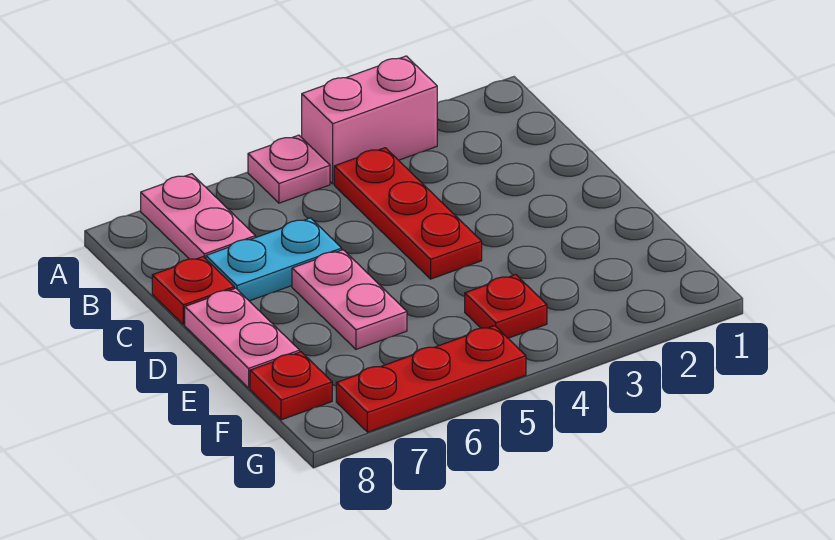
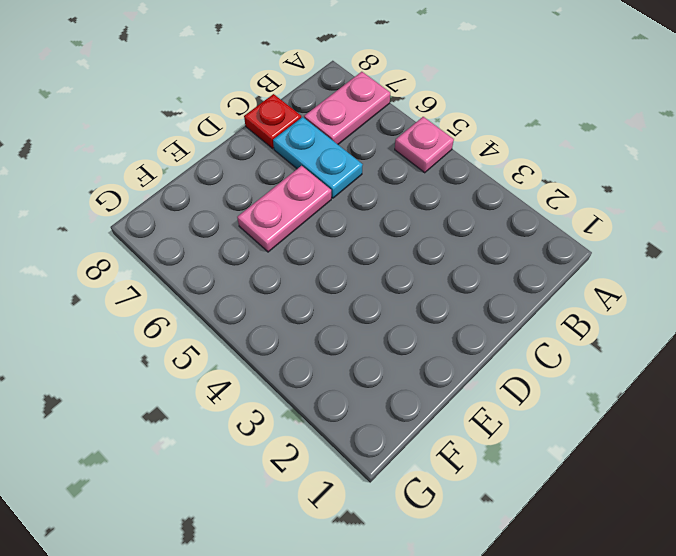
none -> pink 1x2 brick [302,56,437,184]
none -> red 1x3 plate [334,148,482,279]

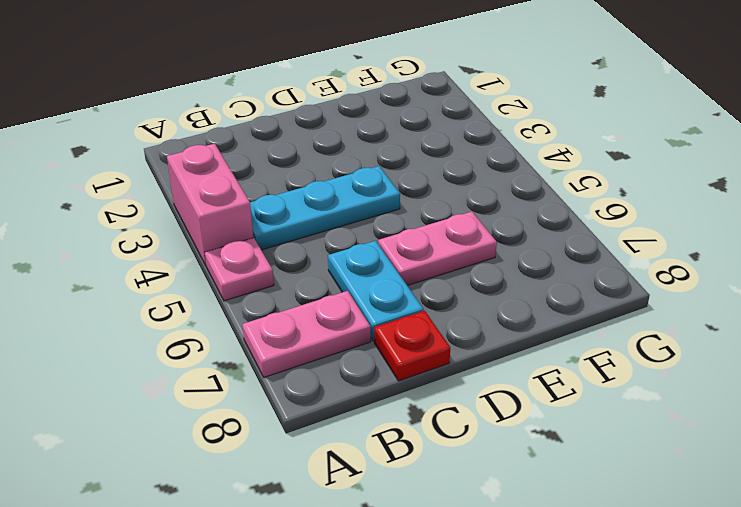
cyan 1x3 plate [250,166,400,250] -> red 1x3 plate [334,148,482,279]
none -> pink 1x2 plate [185,288,300,388]
none -> red 1x1 plate [465,275,547,338]

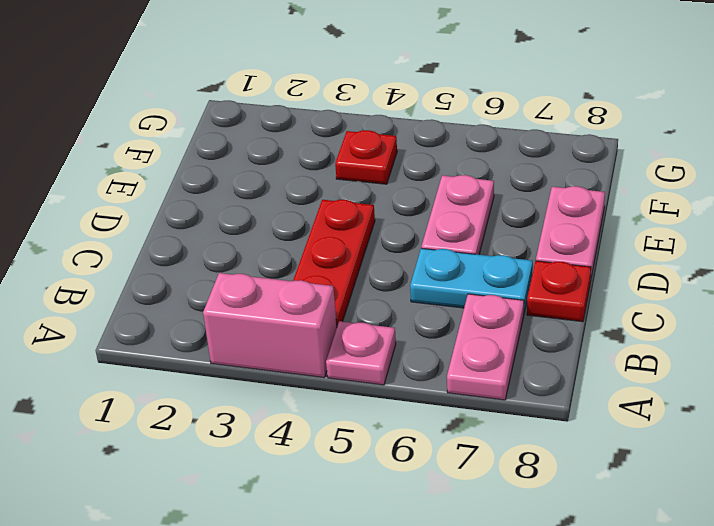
none -> red 1x1 plate [250,352,332,420]
none -> red 1x3 plate [336,326,526,432]

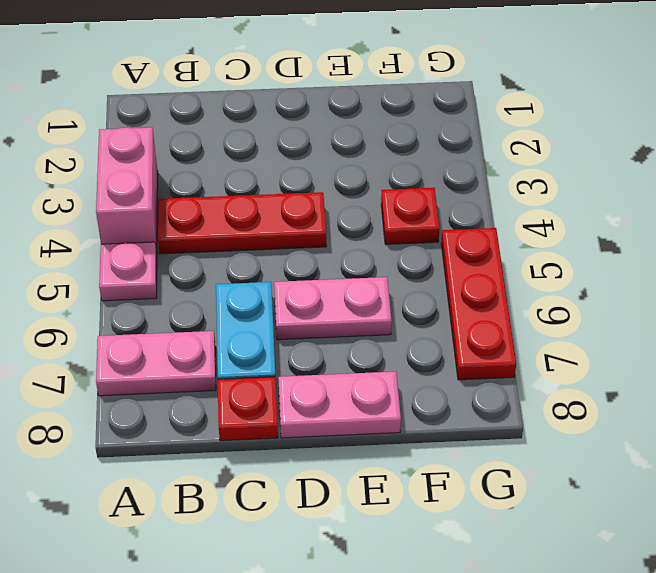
none -> red 1x1 plate [250,352,332,420]

